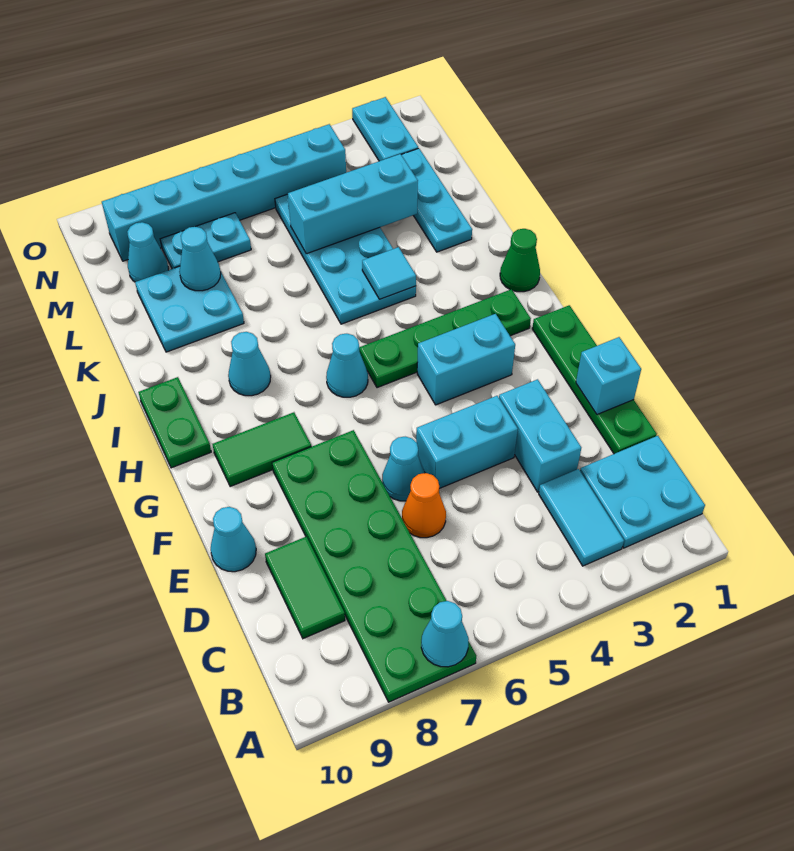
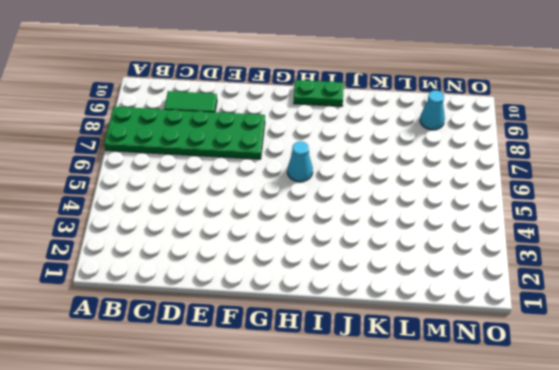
none -> cyan 2x2 plate [580,436,705,548]
none -> cyan 1x2 tile [539,469,624,566]
none -> green 1x4 plate [532,305,657,454]

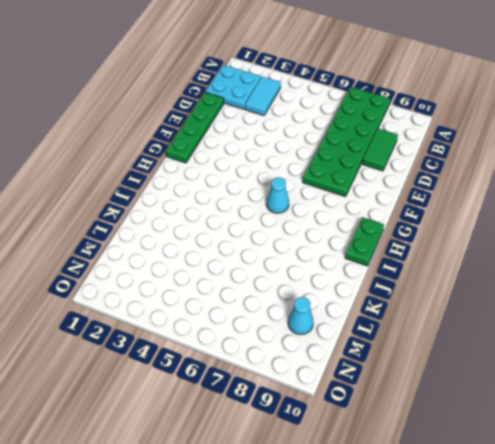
none -> cyan 1x2 brick [499,379,581,492]
none -> orange 1x1 cone [402,473,446,538]
none -> cyan 1x2 brick [416,396,518,489]

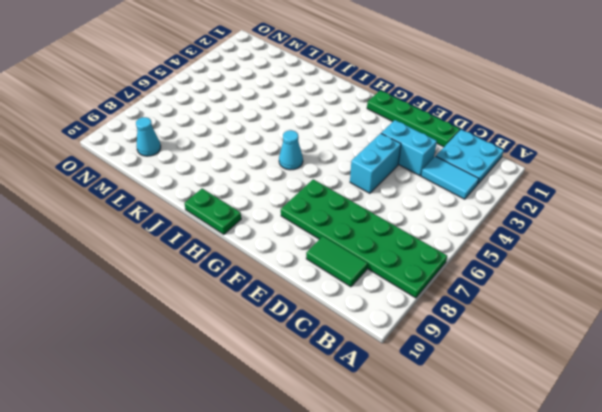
none -> orange 1x1 cone [402,473,446,538]
none -> cyan 1x1 cone [382,437,425,501]
none -> cyan 1x1 cone [211,507,256,572]

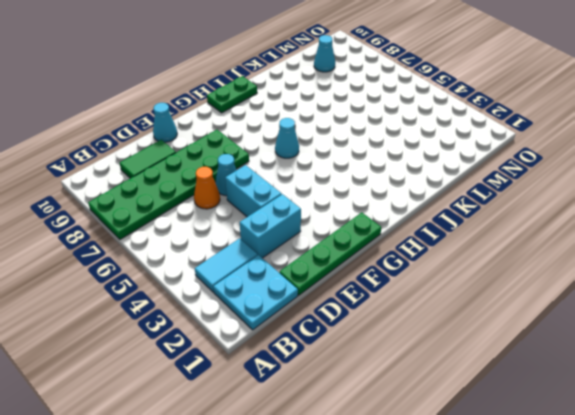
none -> cyan 1x2 brick [417,314,515,405]
none -> green 1x2 tile [212,412,311,487]
none -> green 1x4 plate [359,289,531,388]

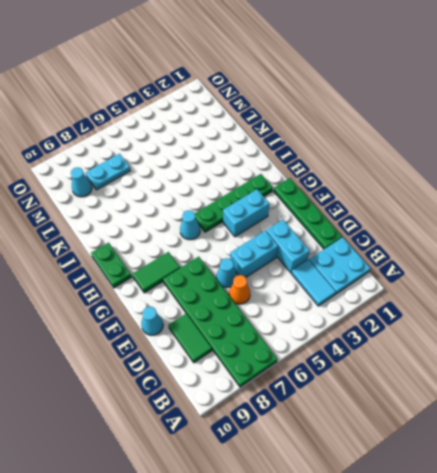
none -> green 1x1 cone [500,229,540,292]
none -> cyan 1x1 cone [228,332,271,396]
none -> cyan 2x4 plate [275,194,416,324]

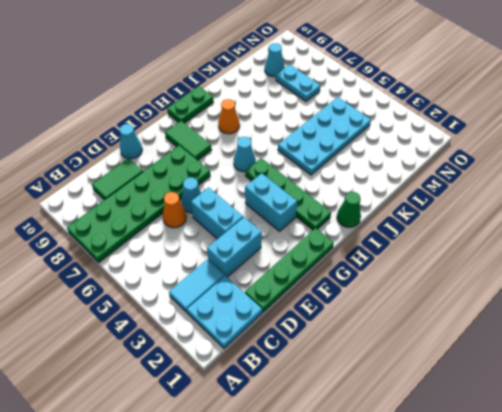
orange 1x1 cone [218,99,240,134] -> cyan 1x1 cone [228,332,271,396]
none -> cyan 1x3 plate [401,148,472,252]
none -> cyan 2x2 plate [135,266,244,352]
none -> cyan 1x2 plate [352,97,418,161]

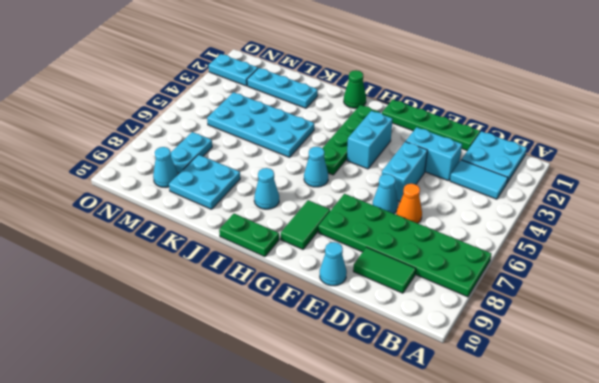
none -> cyan 1x6 brick [102,124,346,261]
none -> cyan 1x1 cone [421,601,469,667]
none -> cyan 1x1 brick [576,337,641,414]

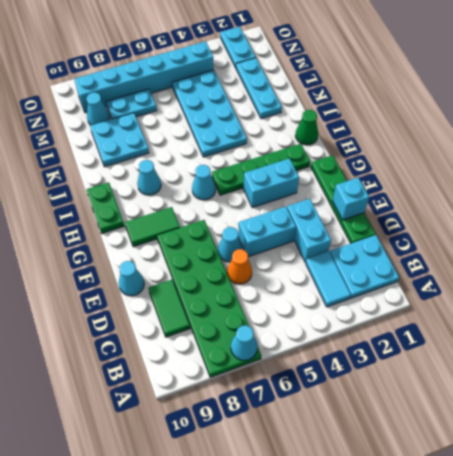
none -> cyan 1x1 tile [362,247,416,299]
none -> cyan 1x3 brick [288,154,418,254]
none -> cyan 1x1 cone [179,227,221,291]

